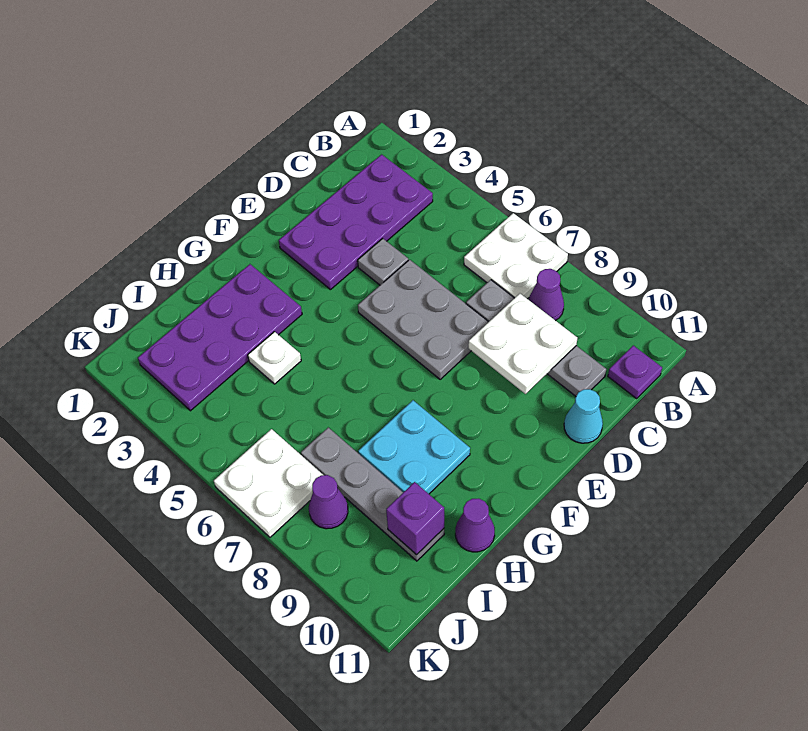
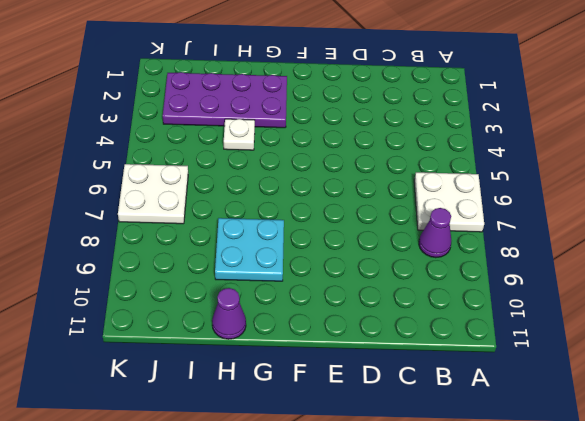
none -> purple 2x4 plate [279,154,433,290]
none -> purple 1x1 plate [608,345,662,399]
none -> grey 1x4 plate [466,280,606,396]

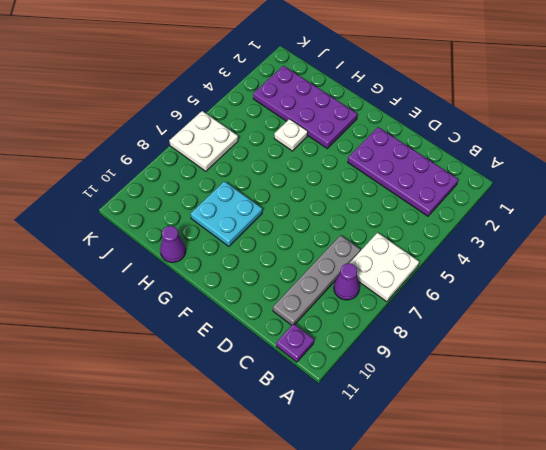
none -> grey 1x1 plate [358,238,408,285]
none -> grey 2x3 plate [358,260,488,379]
none -> cyan 1x1 cone [564,389,603,443]

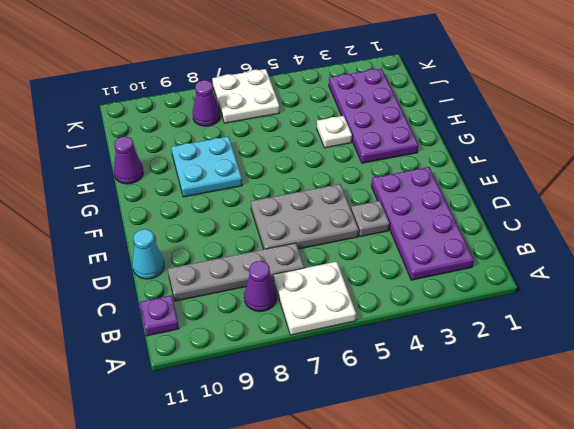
none -> grey 1x4 plate [301,427,444,561]
none -> white 2x2 plate [468,294,577,394]
none -> purple 1x1 brick [386,482,444,555]

